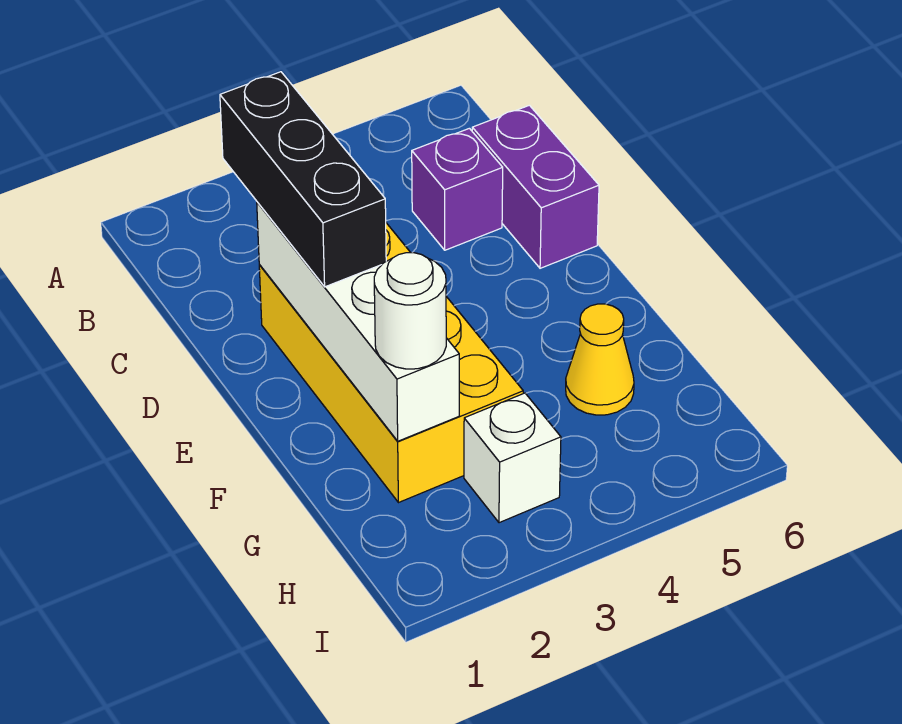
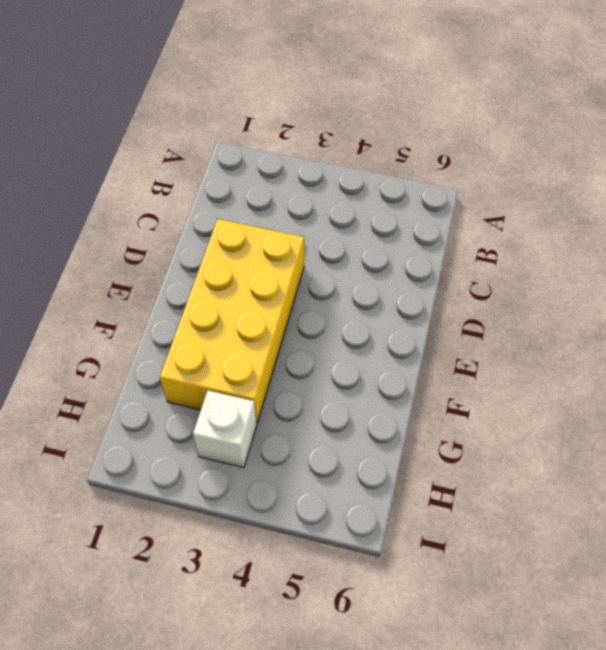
none -> purple 1x1 brick [412,128,503,250]
none -> purple 1x2 brick [472,105,599,268]

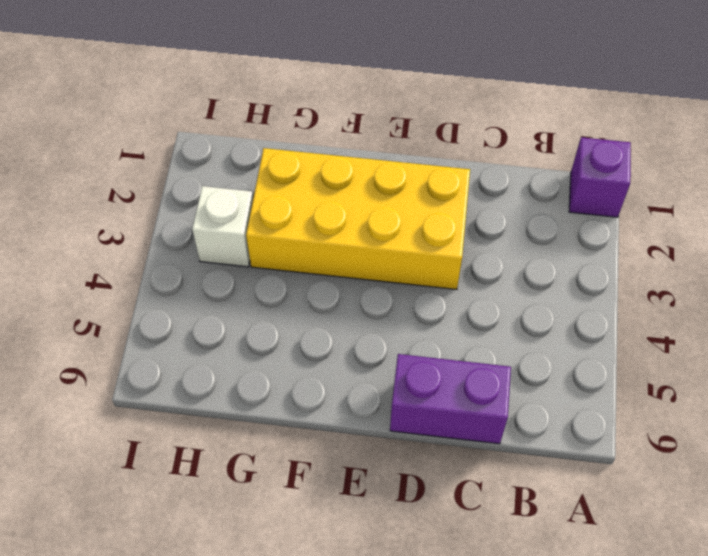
purple 1x1 brick [569,137,631,217] -> purple 1x1 brick moved to [412,128,503,250]
none -> yellow 1x1 cone [566,304,634,415]
none -> white 1x4 brick [257,202,459,441]

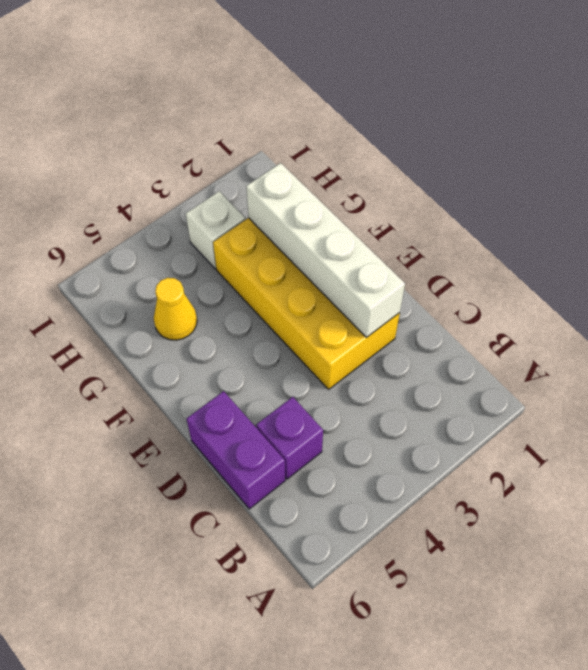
none -> black 1x3 brick [220,72,386,287]
none -> white 1x1 round brick [374,253,446,369]

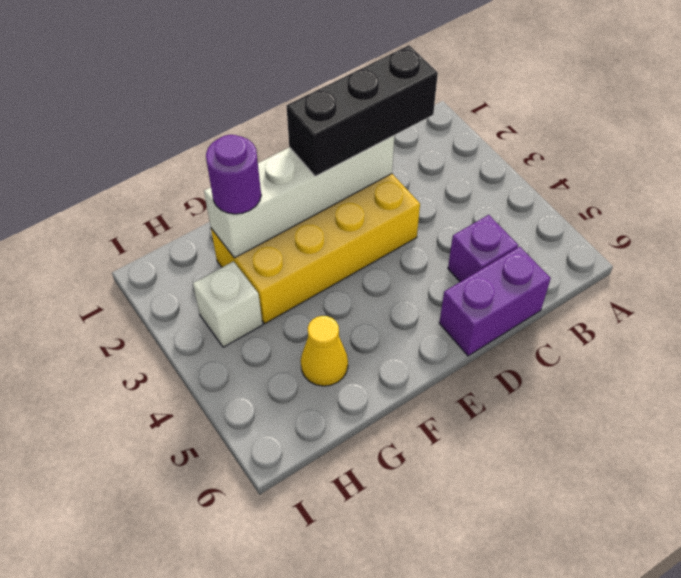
purple 1x1 round brick [206,135,261,214] -> white 1x1 round brick [374,253,446,369]

